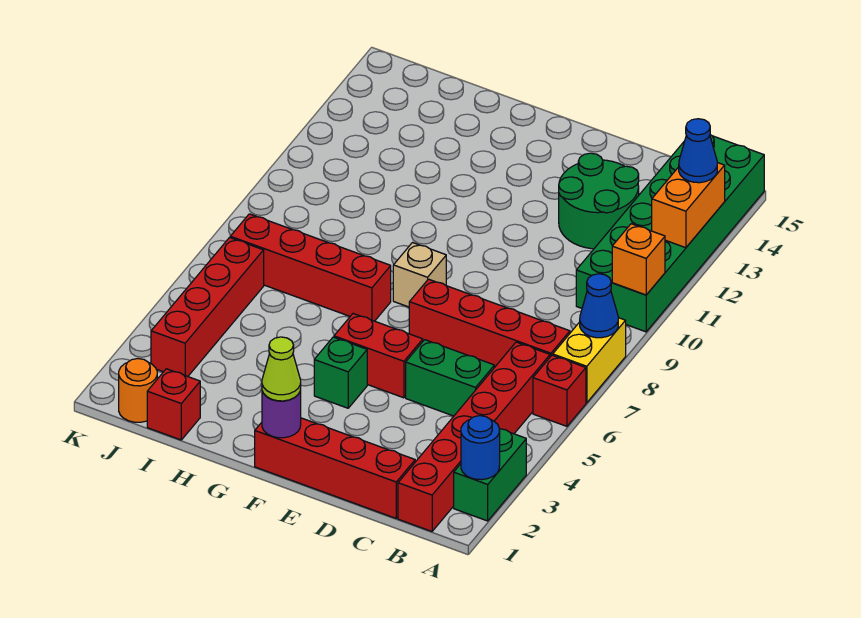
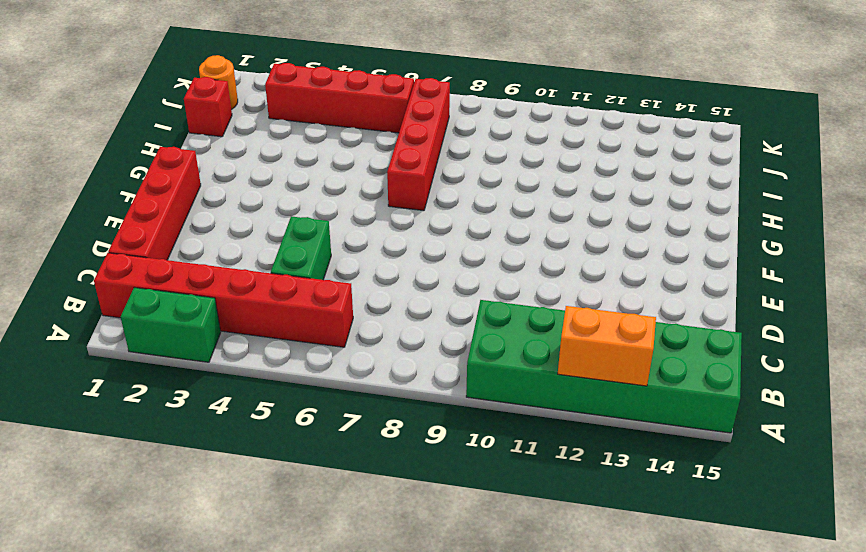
none -> red 1x1 brick [533,355,586,426]
none -> yellow 1x2 brick [553,318,626,403]
none -> red 1x4 brick [409,279,570,368]

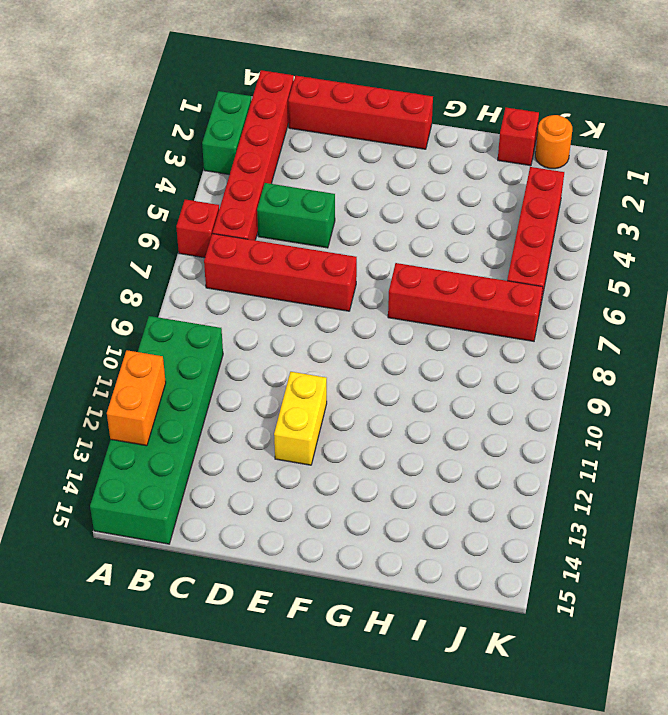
yellow 1x2 brick [274,372,327,465] -> yellow 1x2 brick moved to [553,318,626,403]
none -> green 2x2 round brick [559,153,639,249]
none -> red 1x2 brick [334,314,423,398]
none -> green 1x1 brick [314,337,367,408]

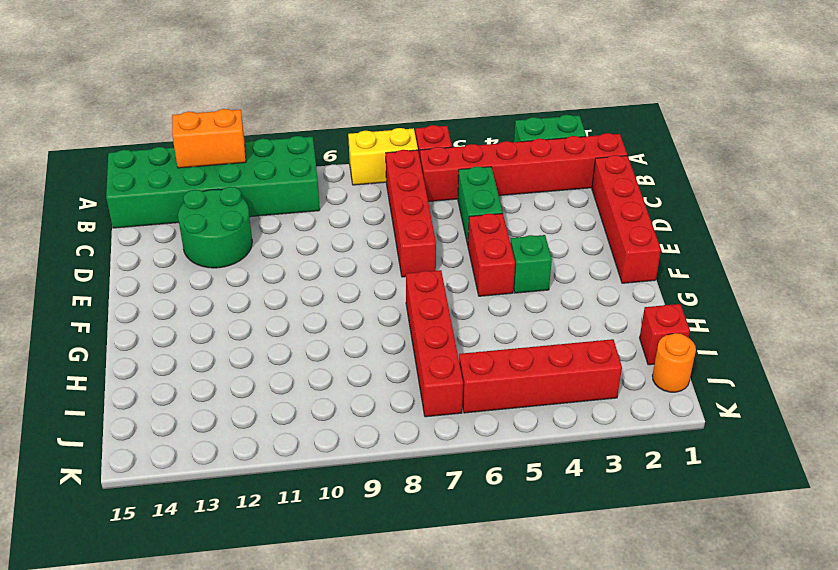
none -> tan 1x1 brick [393,243,446,307]
none -> blue 1x1 round brick [461,416,500,480]
none -> blue 1x1 cone [580,274,618,338]

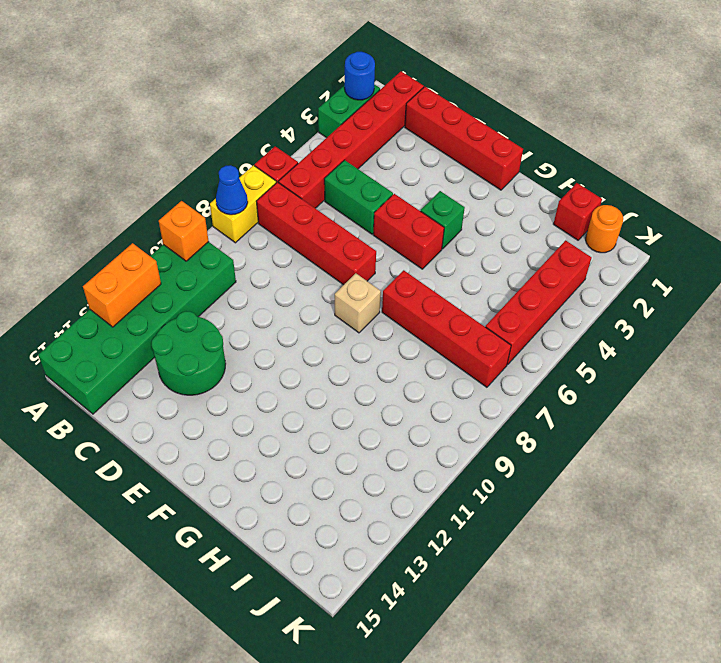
none -> purple 1x1 round brick [262,389,301,438]
none -> blue 1x1 cone [679,119,717,183]
none -> lime 1x1 cone [262,337,301,401]

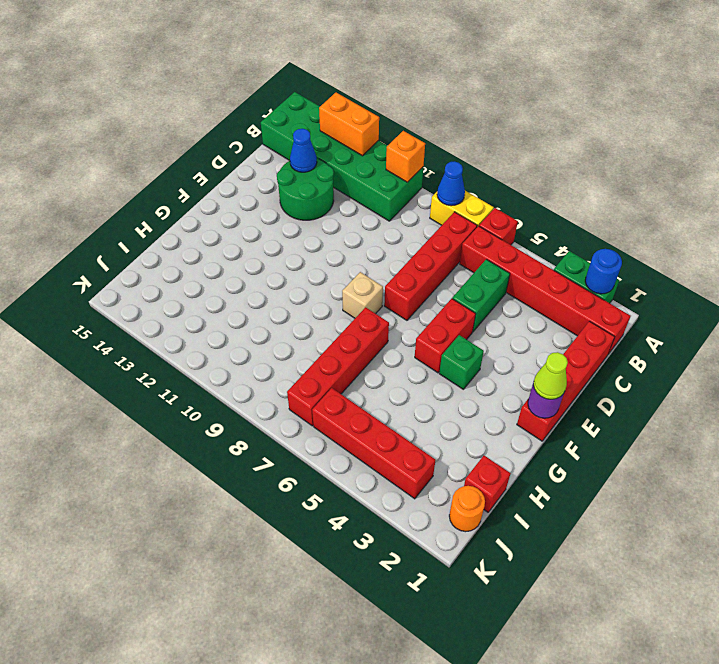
blue 1x1 cone [290,129,317,172] -> blue 1x1 cone moved to [679,119,717,183]

